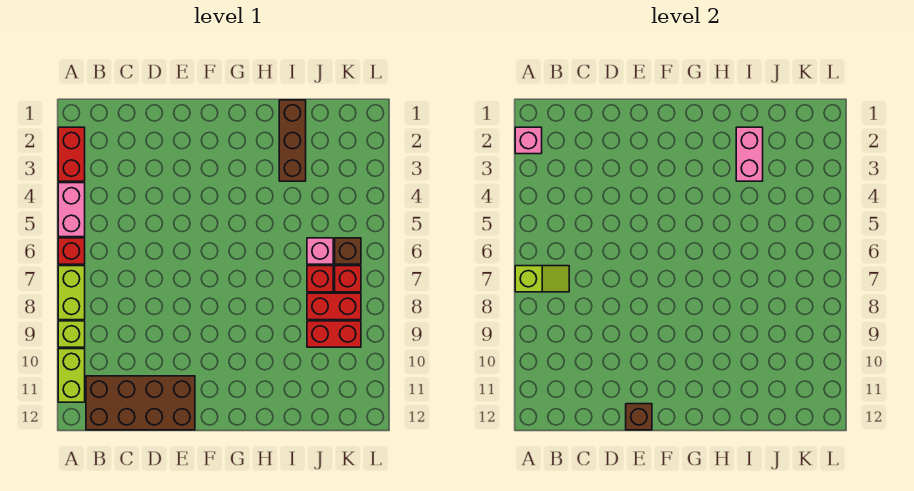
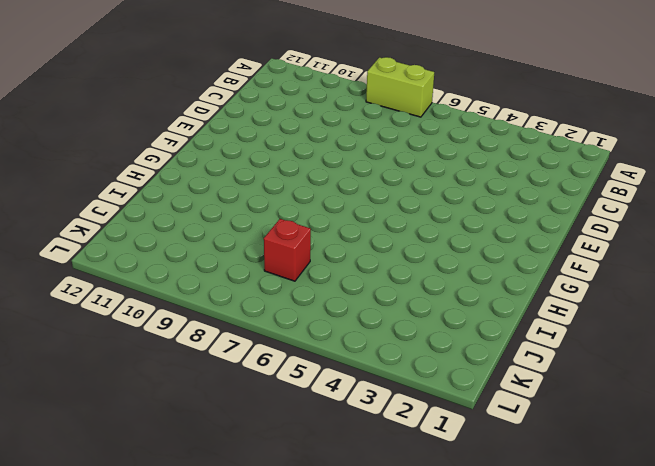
none -> red 1x2 brick [58,127,85,181]
none -> pink 1x2 brick [58,183,85,237]
none -> red 1x1 brick [58,238,85,264]

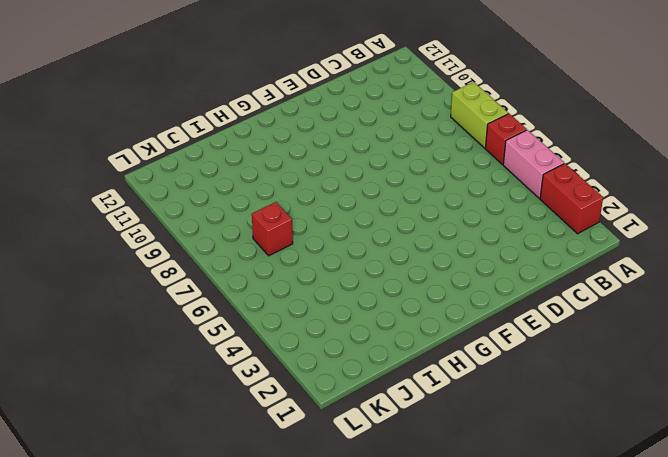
none -> lime 1x1 brick [58,321,85,347]
none -> lime 1x2 brick [58,349,85,402]
none -> brown 2x4 brick [86,376,195,430]

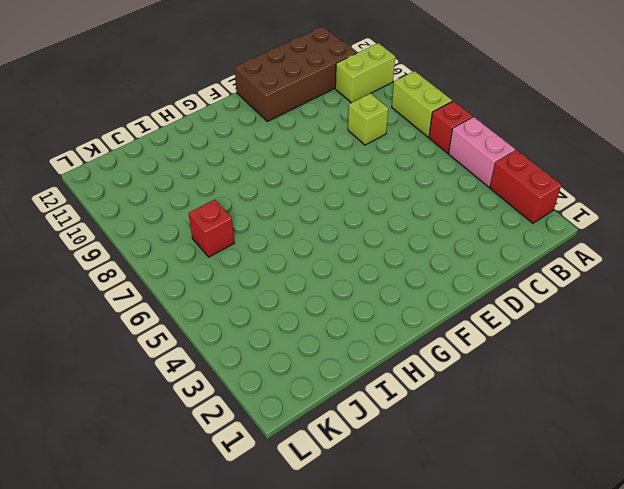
lime 1x2 brick [335,43,395,103] -> lime 1x2 brick turned to [58,349,85,402]
lime 1x1 brick [348,93,388,145] -> lime 1x1 brick moved to [58,321,85,347]
none -> brown 1x3 brick [279,100,306,181]
none -> pink 1x1 brick [307,238,333,264]
none -> red 1x2 brick [307,293,361,320]

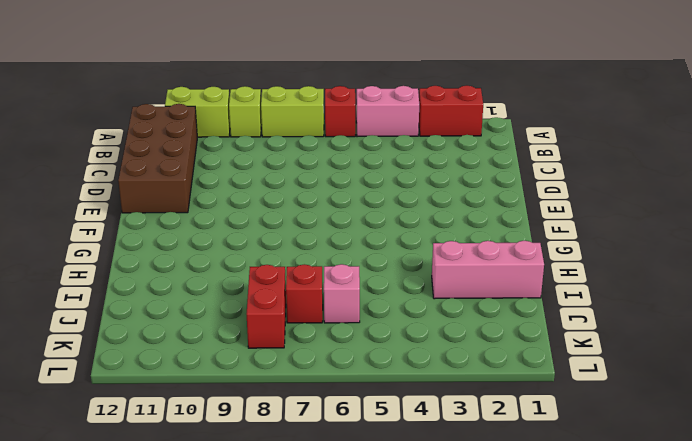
pink 1x3 brick [432,241,544,299] -> brown 1x3 brick [279,100,306,181]
none -> red 1x2 brick [307,321,361,347]
none -> brown 1x1 brick [335,238,361,264]
none -> red 1x1 brick [335,266,361,292]

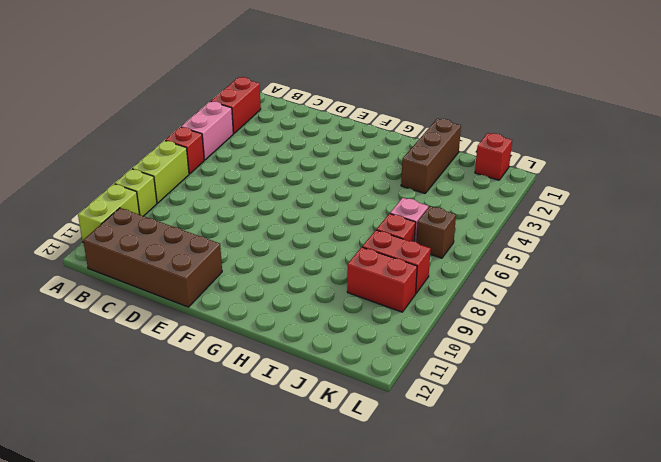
red 1x1 brick [475,133,512,180] -> red 1x1 brick moved to [335,266,361,292]
none -> pink 1x1 brick [515,127,542,154]
none -> lime 1x2 slope [515,266,569,292]
none -> brown 1x1 brick [626,404,652,430]

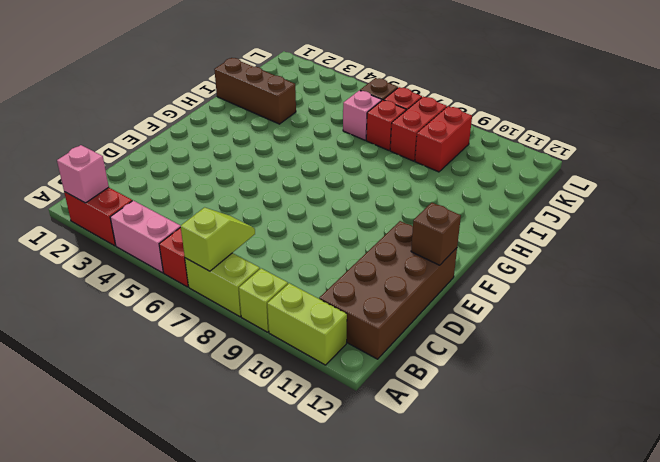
none -> pink 1x2 brick [736,127,763,181]

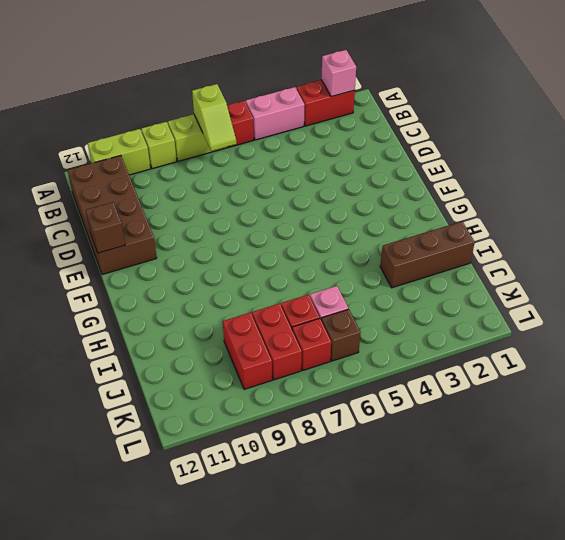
none -> pink 1x2 brick [736,127,763,181]

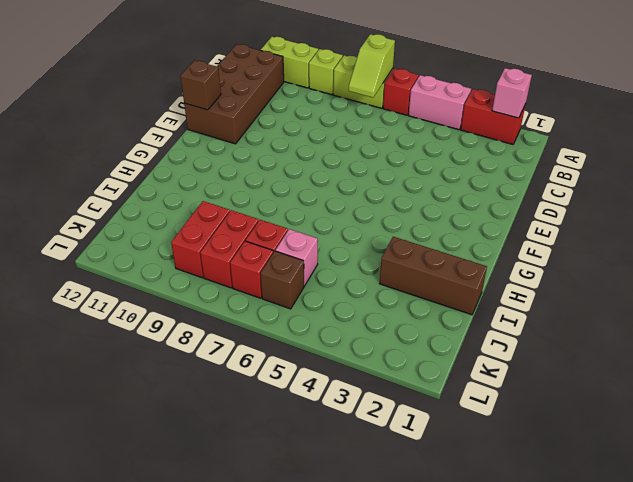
none -> pink 1x2 brick [736,127,763,181]

